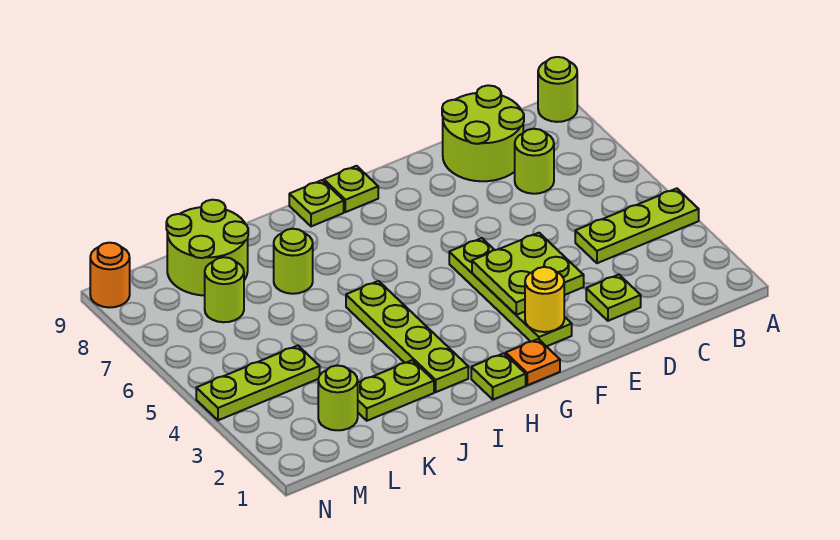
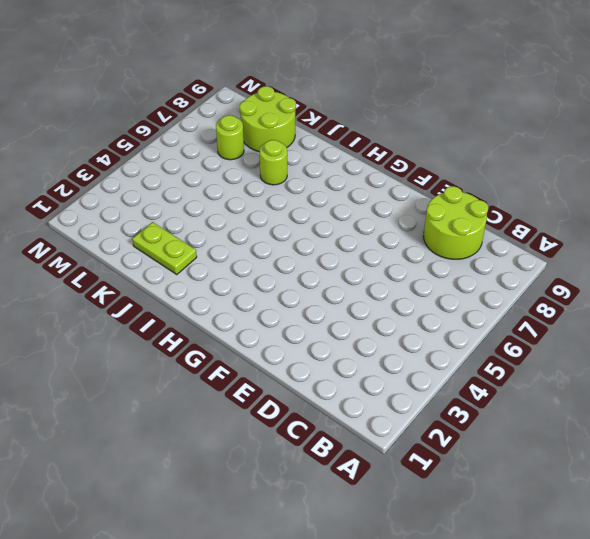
none -> lime 1x3 plate [575,188,699,263]
none -> lime 1x1 round brick [538,57,577,122]
none -> lime 1x1 round brick [515,129,554,194]

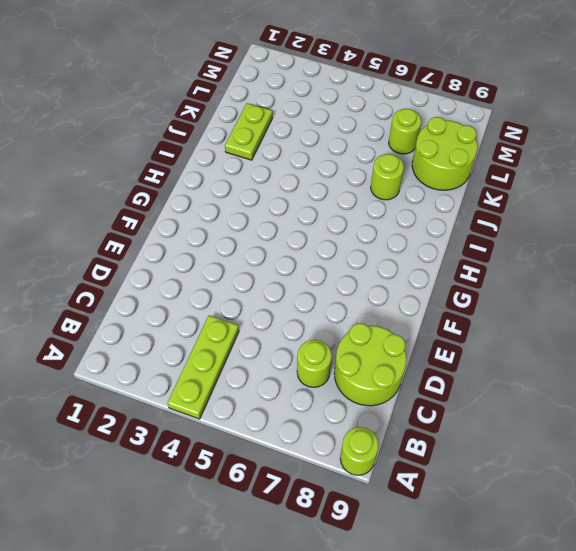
none -> lime 1x1 plate [586,274,641,321]
none -> lime 1x4 plate [449,238,572,346]
none -> orange 1x1 plate [506,339,560,385]

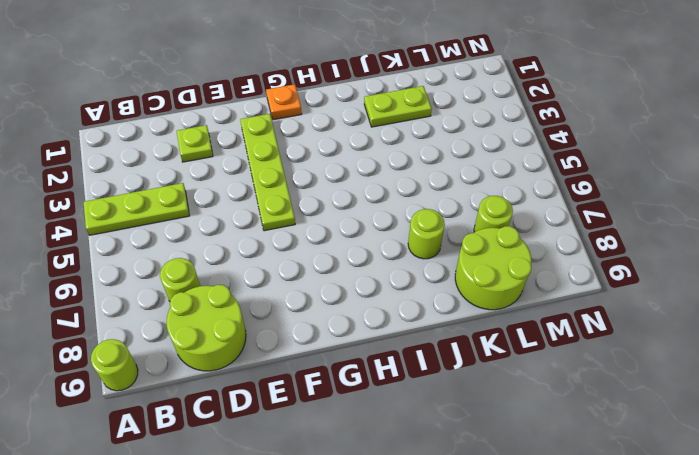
none -> lime 1x1 plate [324,166,378,212]
none -> lime 1x1 plate [471,353,526,400]
none -> lime 1x1 plate [289,180,344,226]

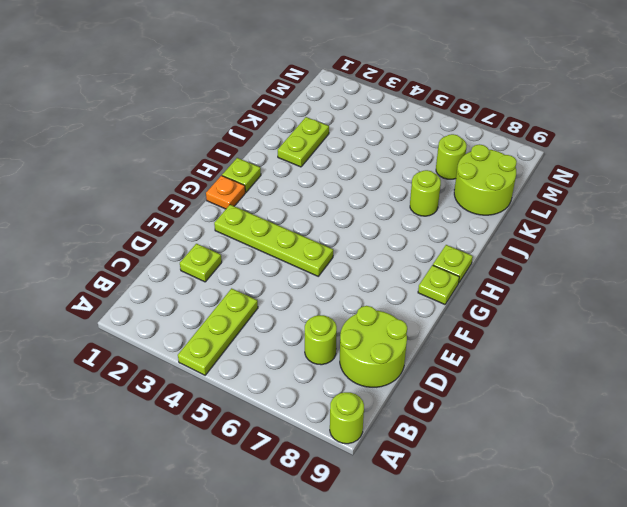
none -> lime 1x4 plate [346,281,468,392]
none -> lime 1x1 round brick [318,366,358,430]
none -> lime 1x3 plate [196,345,320,420]

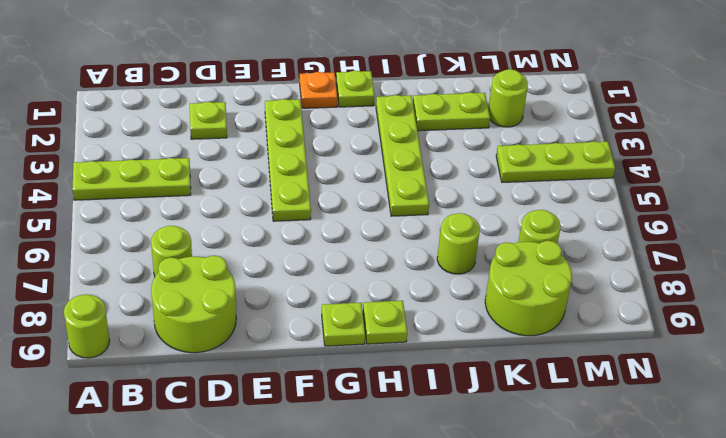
none -> orange 1x1 round brick [90,243,130,308]
none -> lime 2x2 plate [472,233,584,315]
none -> yellow 1x1 round brick [525,267,564,332]

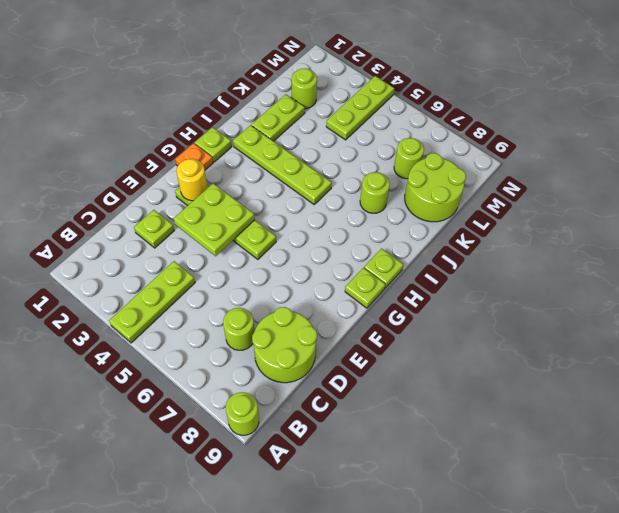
none -> orange 1x1 round brick [90,243,130,308]

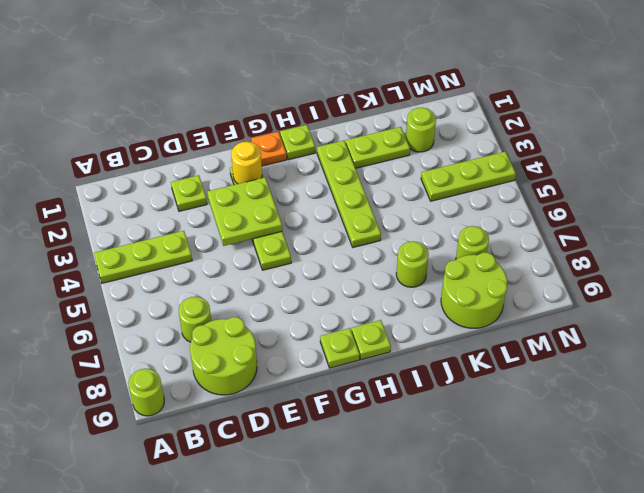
none -> orange 1x1 round brick [90,243,130,308]

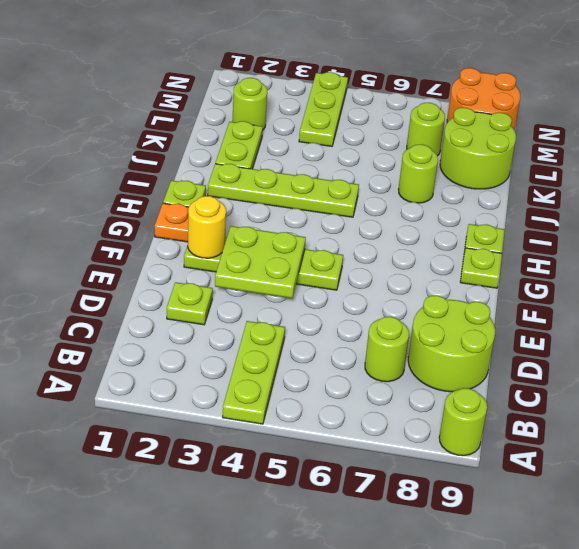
orange 2x2 round brick [447,68,520,130] -> orange 1x1 round brick [90,243,130,308]

